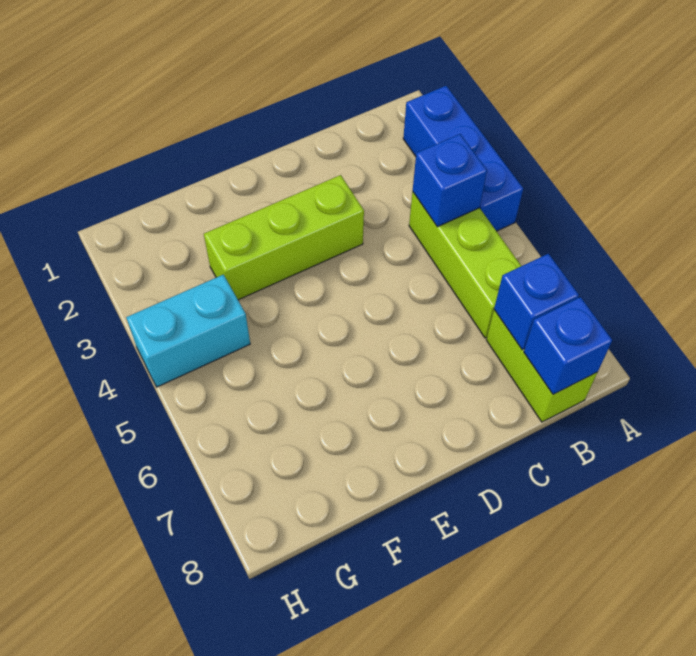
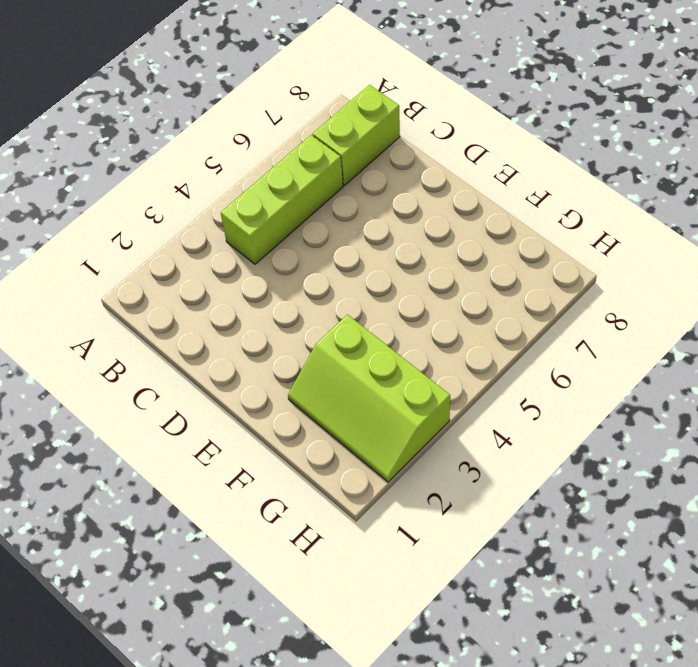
lime 2x3 slope [288,315,450,482] -> lime 1x3 brick [204,175,364,300]
none -> blue 1x3 brick [403,86,523,231]
none -> cyan 1x2 brick [126,275,250,387]

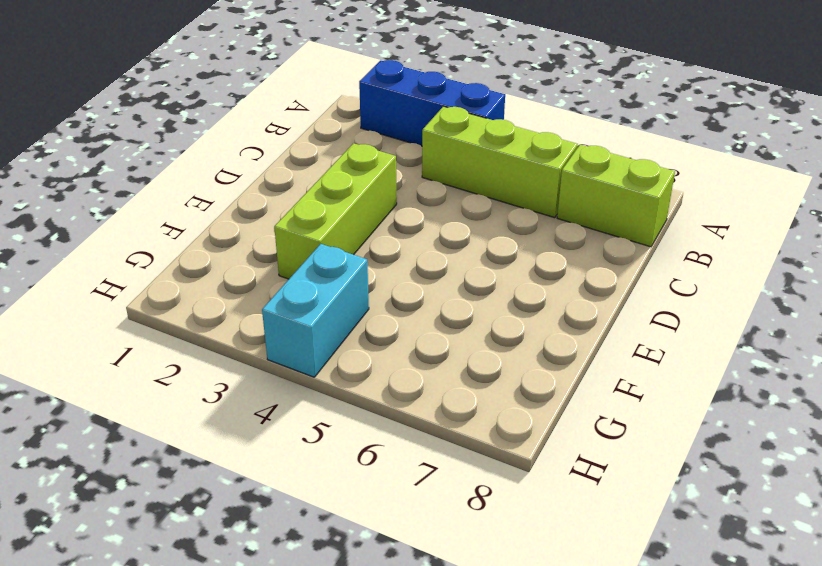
none -> blue 1x1 brick [413,134,487,227]
none -> blue 1x1 brick [494,254,579,350]

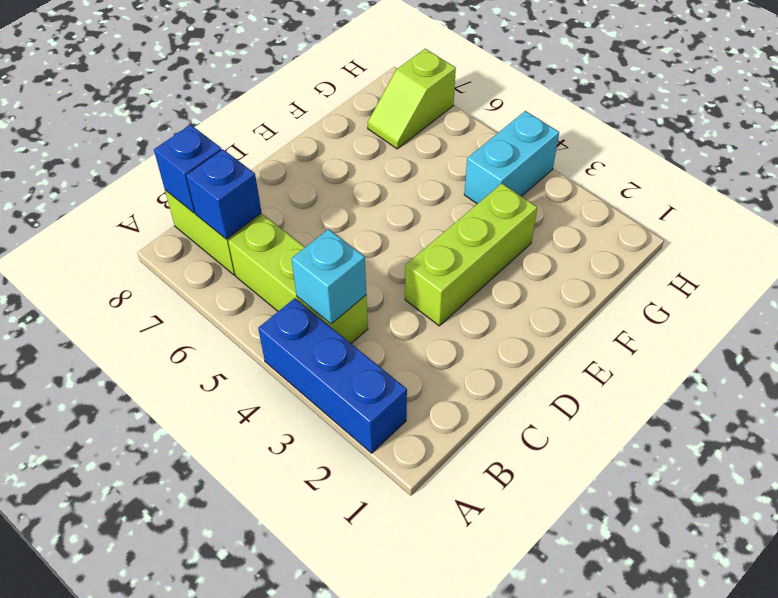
cyan 1x1 brick [292,229,366,324] -> blue 1x1 brick [413,134,487,227]
lime 1x2 slope [368,49,456,149] -> none

